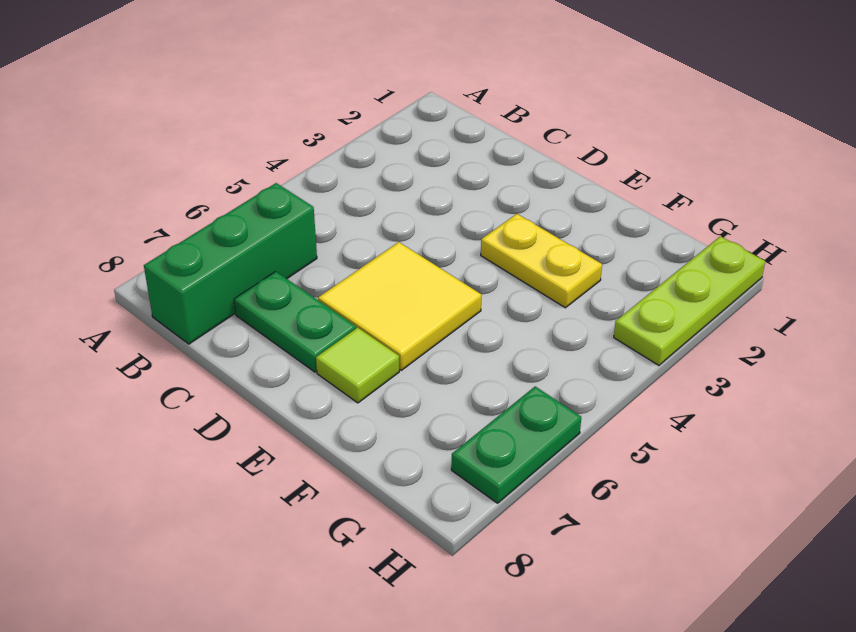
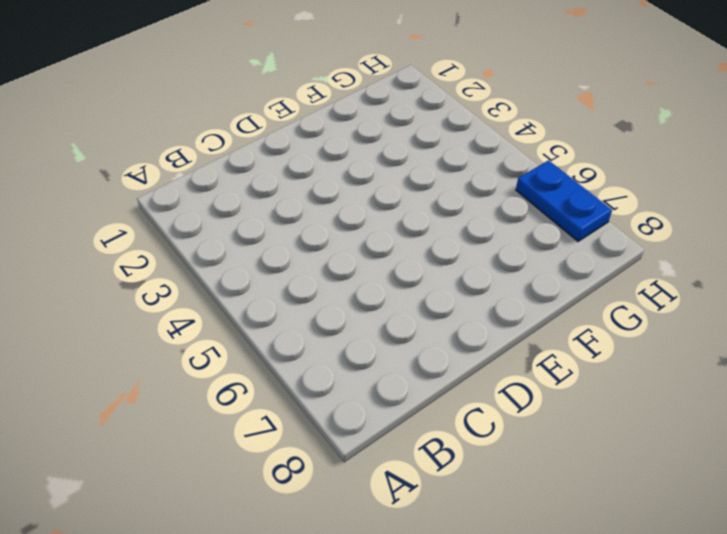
blue 1x2 plate [516,160,612,241] -> green 1x2 plate [451,386,581,503]
none -> green 1x3 brick [144,183,317,344]
none -> green 1x2 plate [234,271,356,372]

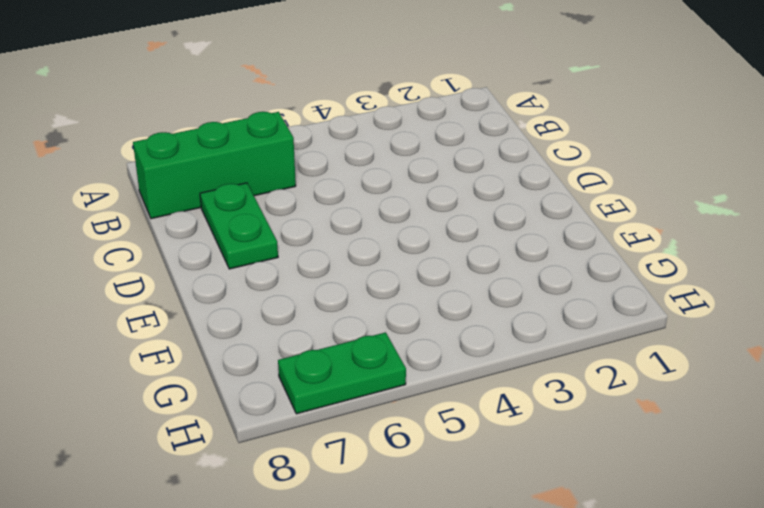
none -> yellow 2x2 tile [318,242,482,370]
none -> yellow 1x2 plate [481,214,602,308]

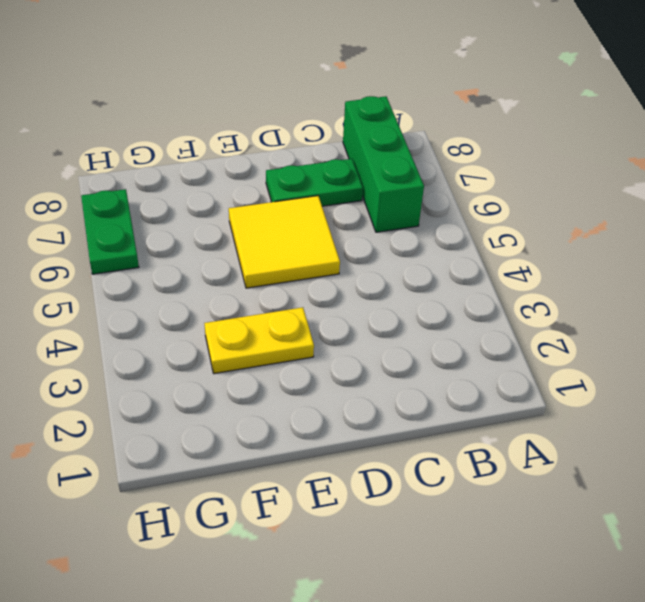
none -> lime 1x1 tile [316,327,399,403]
none -> lime 1x3 plate [614,236,765,365]

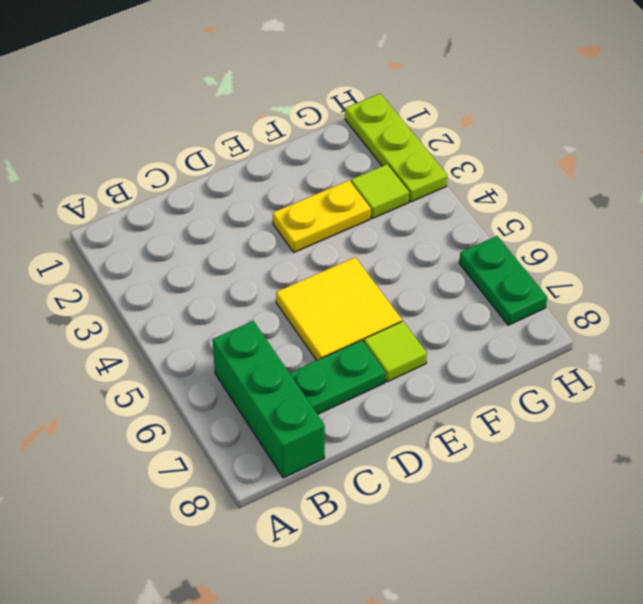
lime 1x1 tile [351,164,409,218] -> none

